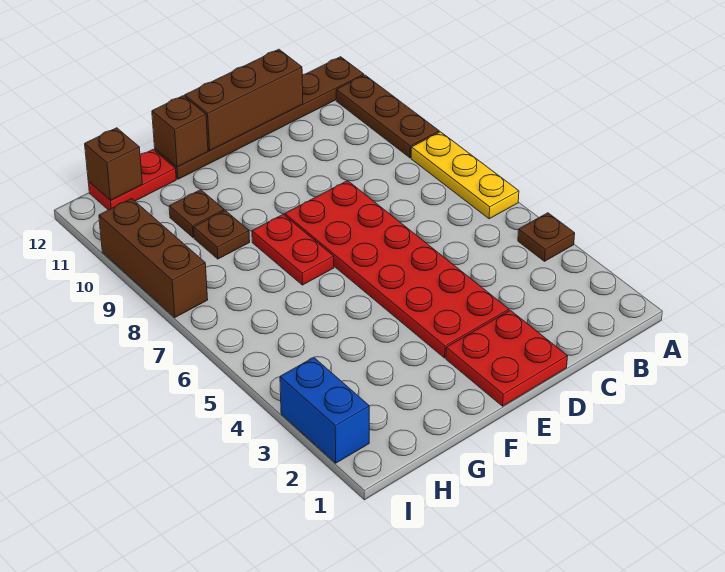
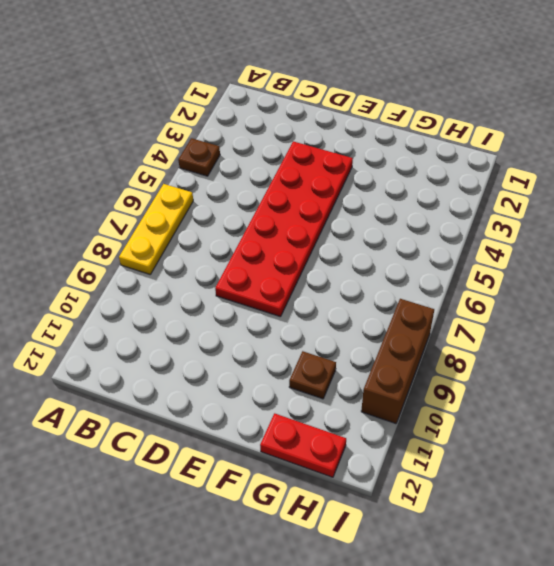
none -> brown 1x3 plate [336,75,439,158]
none -> brown 1x6 plate [155,57,364,179]
none -> red 2x2 plate [446,310,568,406]

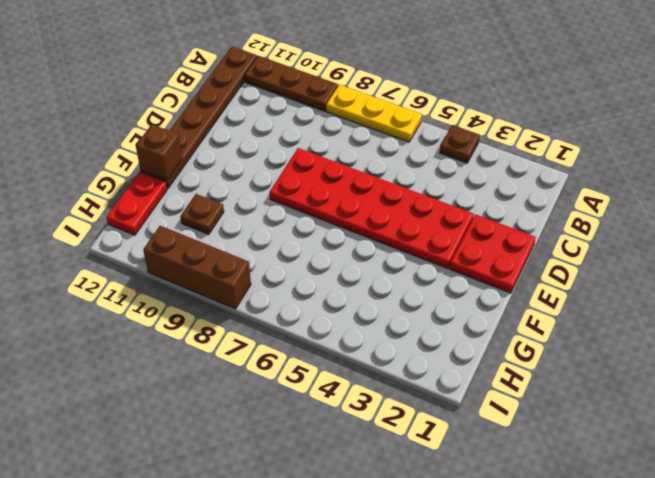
none -> red 1x2 plate [252,214,334,285]
none -> brown 1x1 plate [194,211,250,259]
none -> blue 1x2 brick [280,357,369,463]

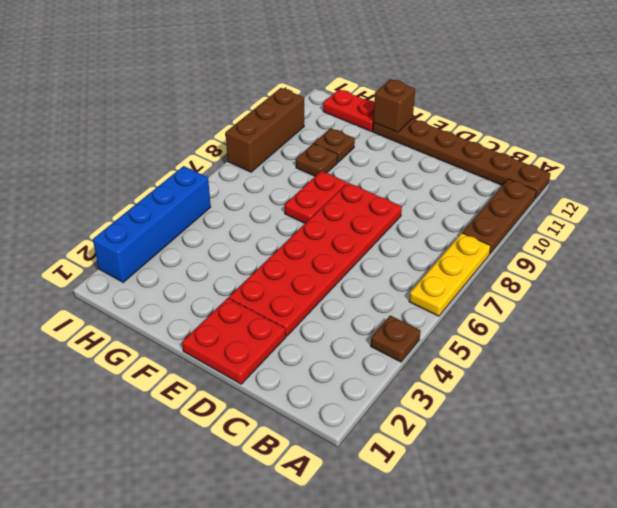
blue 1x4 brick [93,166,211,282] -> blue 1x2 brick [280,357,369,463]
none -> brown 1x3 brick [185,49,303,151]
none -> brown 1x1 brick [85,128,142,200]

